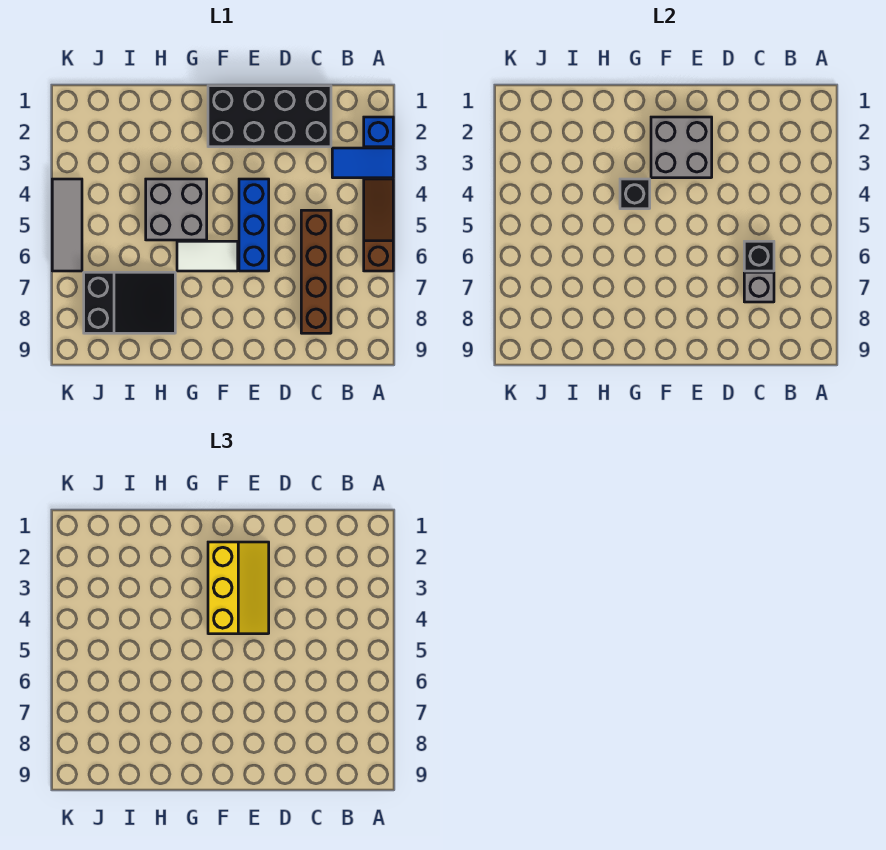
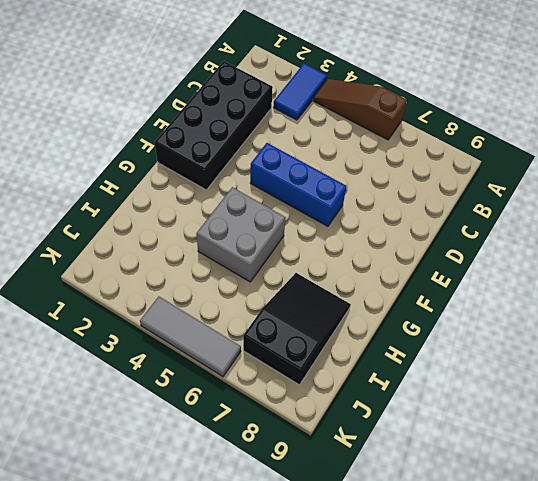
none -> blue 1x1 brick [364,117,393,147]
none -> brown 1x4 brick [301,210,331,333]
none -> white 1x2 tile [177,241,238,271]

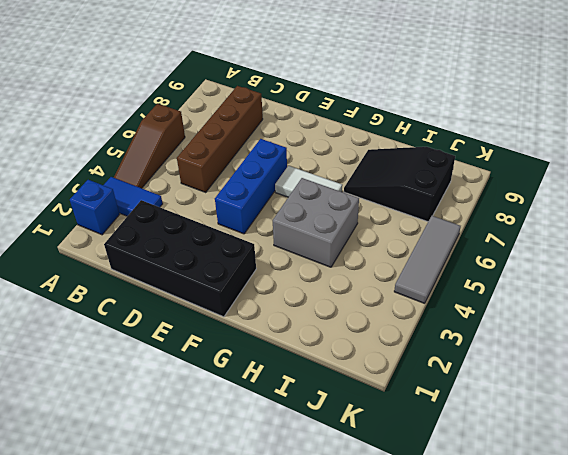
none -> black 1x1 brick [744,241,774,271]
none -> grey 1x1 brick [744,272,774,302]
none -> grey 2x2 brick [651,117,712,178]

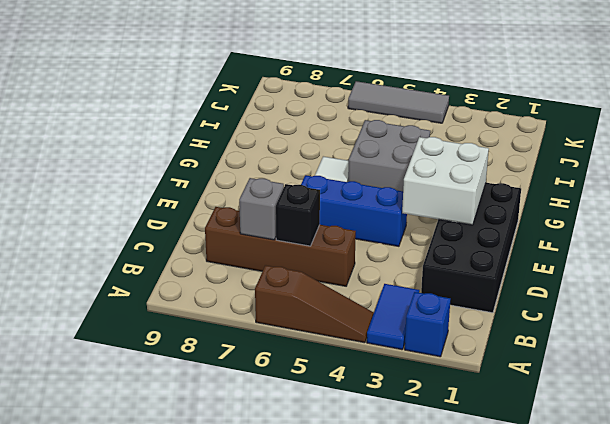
white 2x2 brick [402,137,489,225] -> grey 2x2 brick [651,117,712,178]
none -> black 2x3 slope [84,272,175,333]
none -> black 1x1 brick [620,179,650,209]
none -> yellow 2x3 slope [208,542,269,634]

